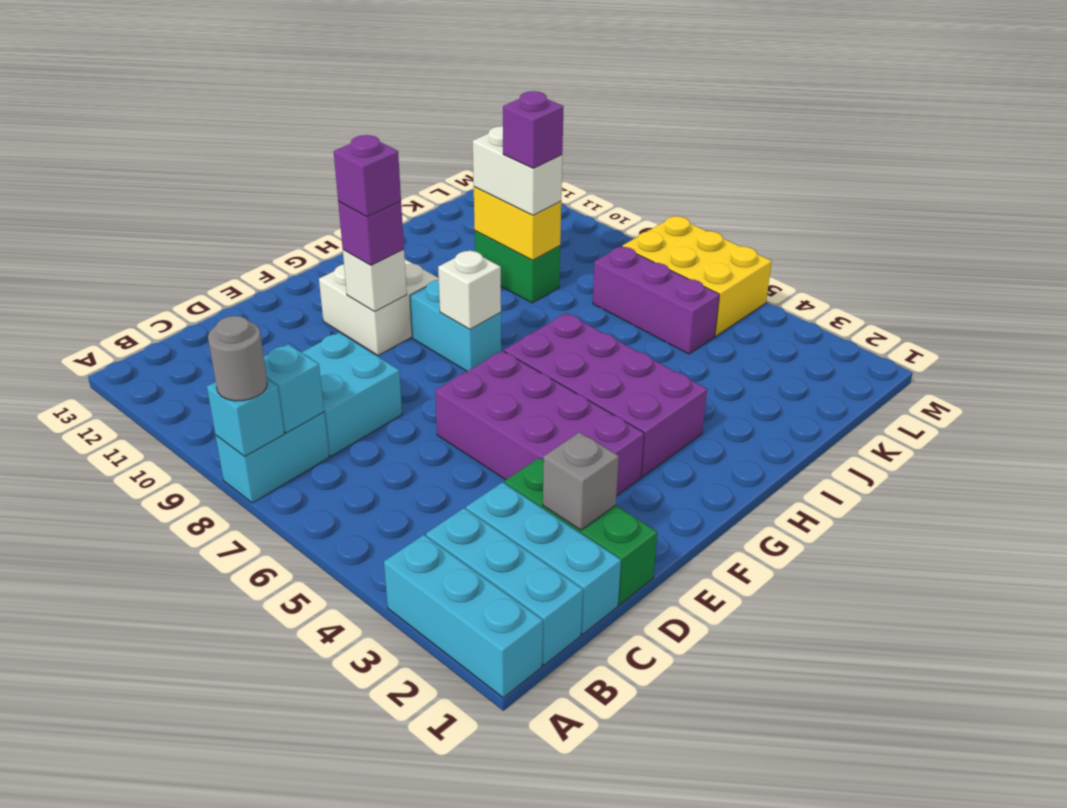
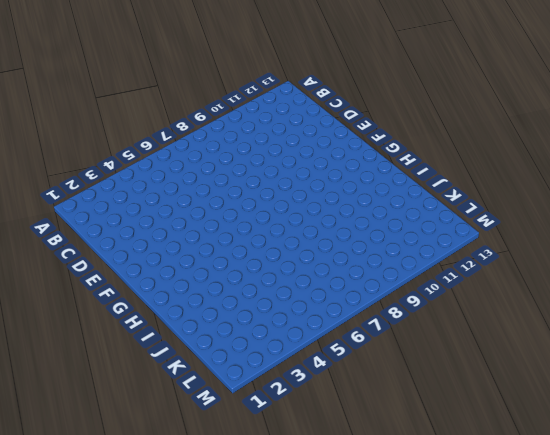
none -> cyan 1x3 brick [384,535,543,698]
none -> cyan 1x2 brick [216,412,329,503]
none -> cyan 1x3 brick [426,508,583,665]

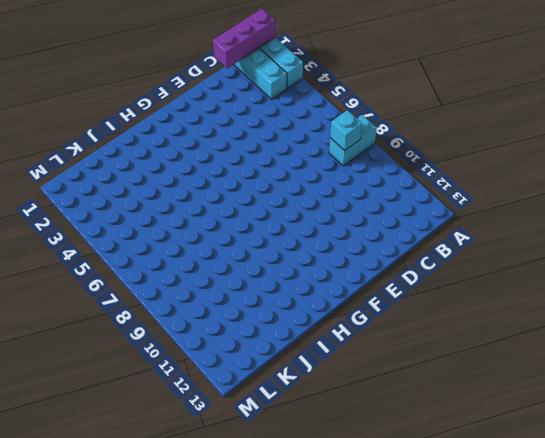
purple 1x3 brick [213,9,275,68] -> purple 1x3 brick turned to [593,246,719,354]
none -> cyan 1x3 brick [466,482,621,634]
none -> cyan 2x2 brick [302,332,402,456]
none -> green 1x3 brick [504,458,657,605]

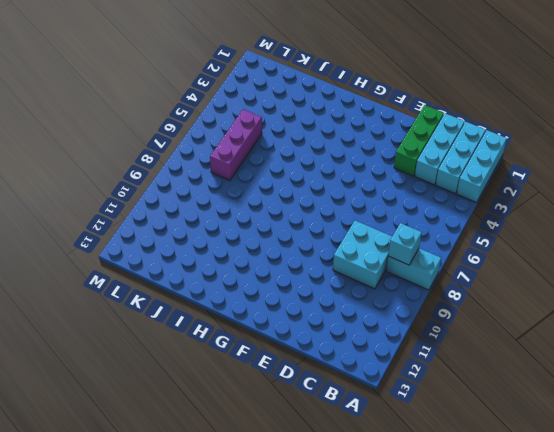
none -> purple 2x4 brick [435,351,644,496]
none -> white 2x2 brick [319,259,439,355]
none -> purple 2x4 brick [504,313,707,477]

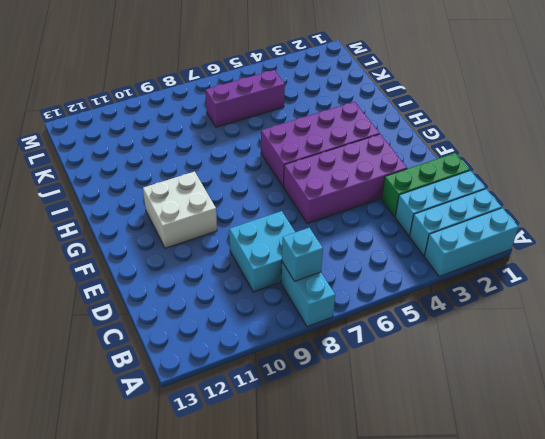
none -> cyan 1x2 brick [410,280,501,371]
none -> green 1x2 brick [475,231,560,303]
none -> yellow 2x3 brick [622,216,772,336]

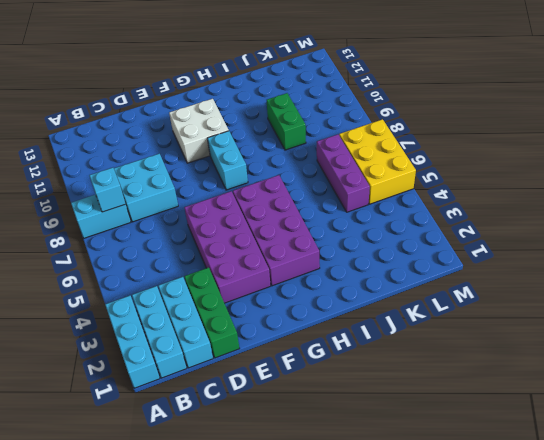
none -> cyan 1x1 brick [207,379,284,457]
none -> grey 1x1 brick [543,432,619,530]
none -> white 1x1 brick [343,250,407,311]

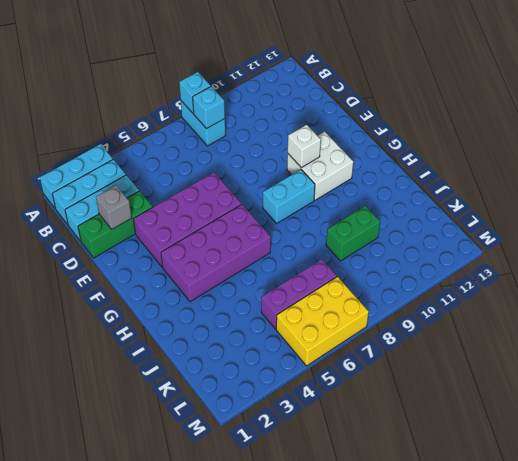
none -> cyan 2x2 brick [302,332,402,456]
none -> white 1x1 brick [438,250,501,329]
none -> yellow 1x2 brick [474,187,561,260]

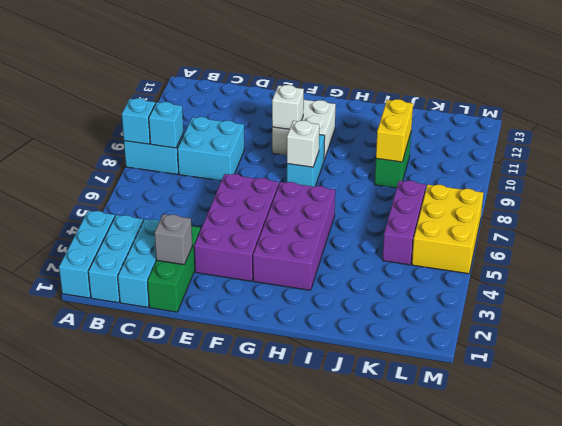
none -> grey 1x1 round brick [208,316,267,401]
none -> purple 1x1 brick [338,201,404,265]
none -> white 1x2 brick [473,126,562,215]

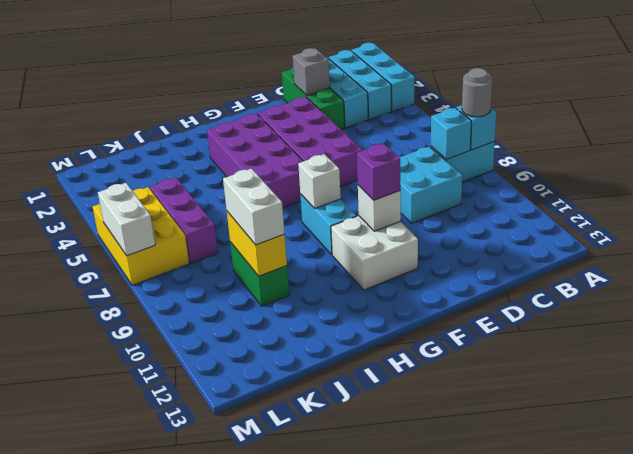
white 1x2 brick [98,183,155,256] -> none
none -> purple 1x1 brick [334,135,401,217]
none -> purple 1x1 brick [503,91,564,168]

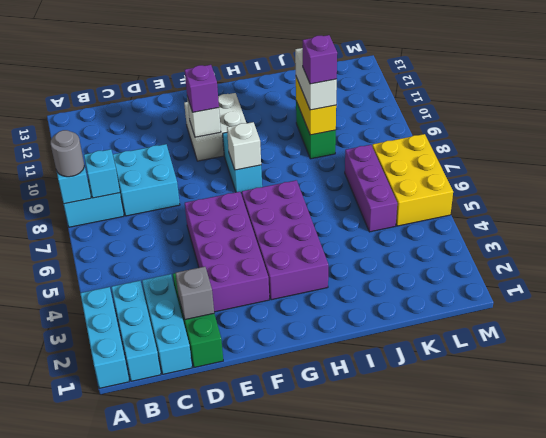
none -> purple 1x1 brick [334,135,401,217]

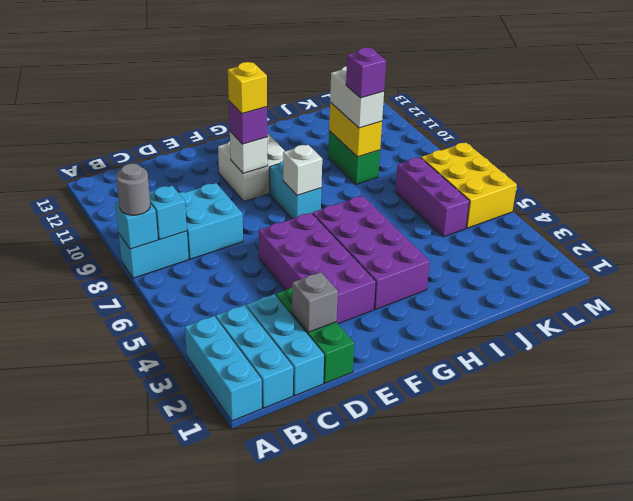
yellow 1x1 brick [228,62,267,114] -> purple 1x1 brick [334,135,401,217]

